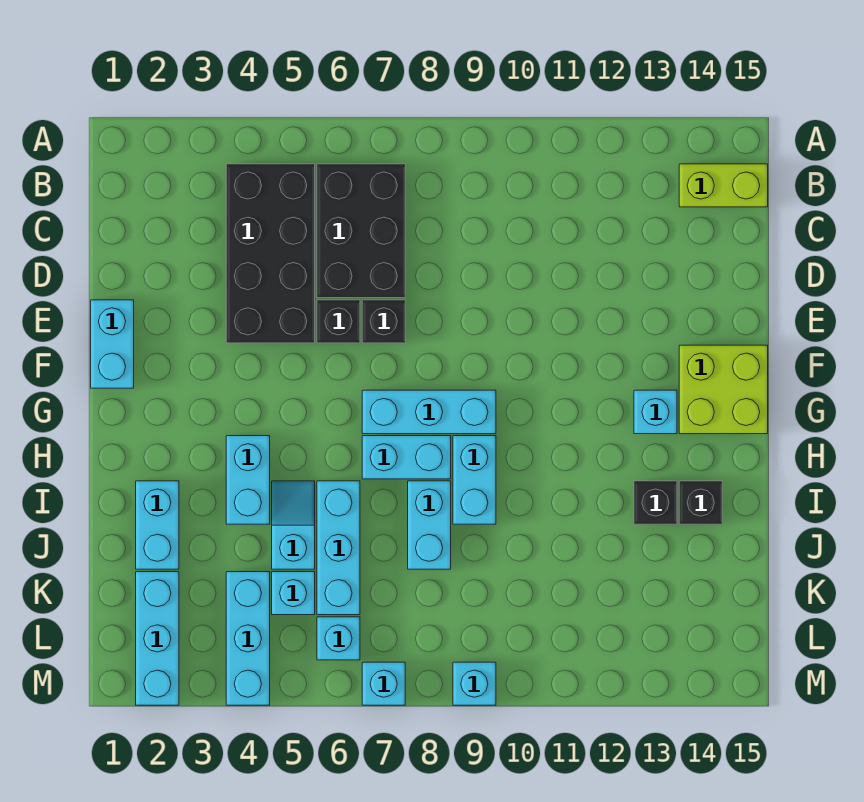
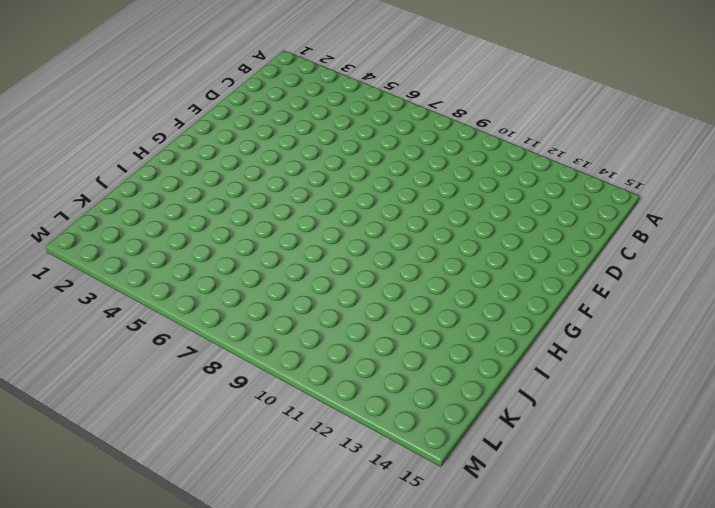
none -> black 2x4 brick [226,164,315,343]
none -> black 2x3 brick [317,164,405,298]
none -> lime 1x2 brick [679,164,768,207]

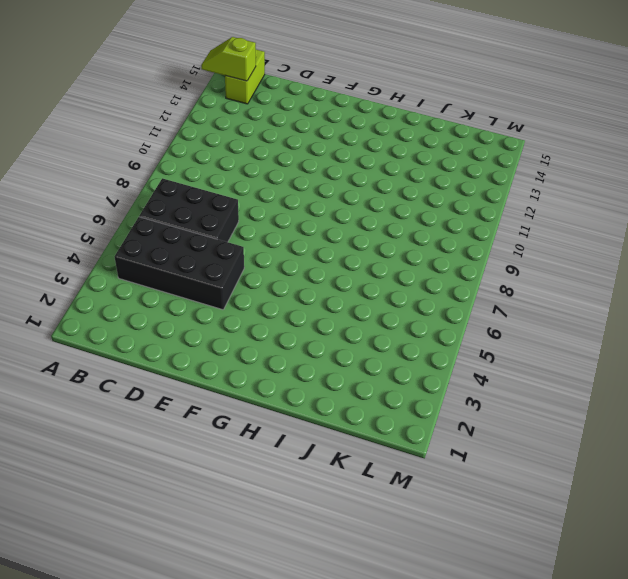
lime 1x2 slope [201,37,256,81] -> none
none -> cyan 1x2 brick [91,300,134,388]
none -> black 1x1 brick [317,300,360,343]
none -> black 1x1 brick [362,300,405,343]

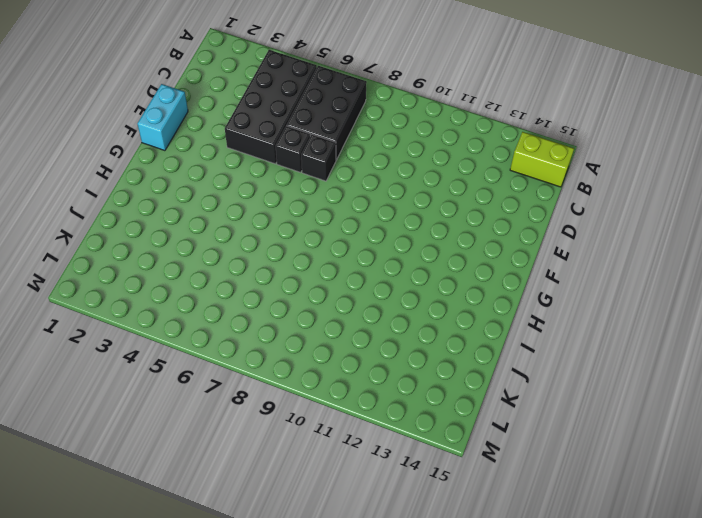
none -> lime 2x2 brick [679,345,768,434]
none -> cyan 1x3 brick [362,390,496,434]
none -> cyan 1x1 brick [634,390,677,434]

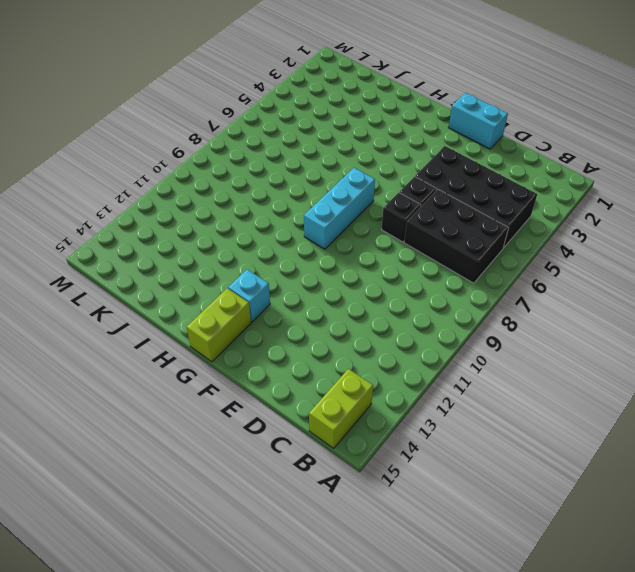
lime 1x2 brick [187,288,251,362] -> lime 2x2 brick [679,345,768,434]
none -> cyan 1x2 brick [226,436,270,524]
none -> cyan 1x2 brick [362,436,451,479]
none -> cyan 1x2 brick [453,436,496,524]

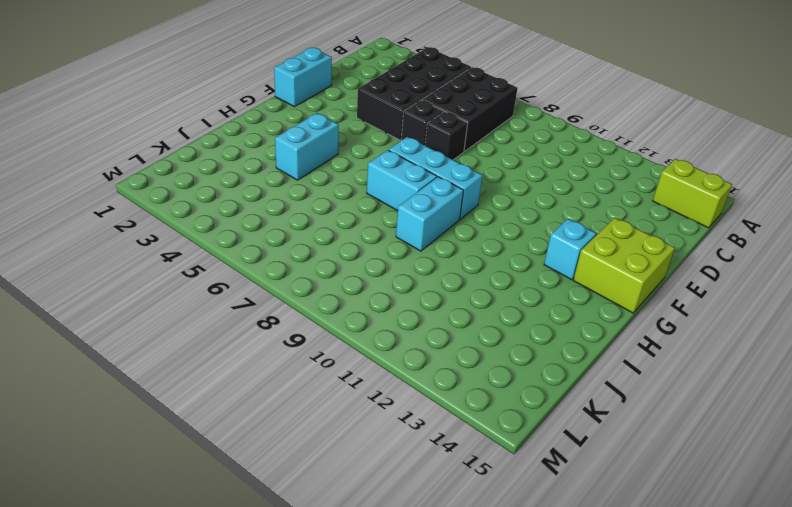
none -> cyan 1x2 brick [136,481,179,569]
none -> cyan 1x2 slope [272,481,315,569]
none -> cyan 1x3 brick [317,481,360,615]

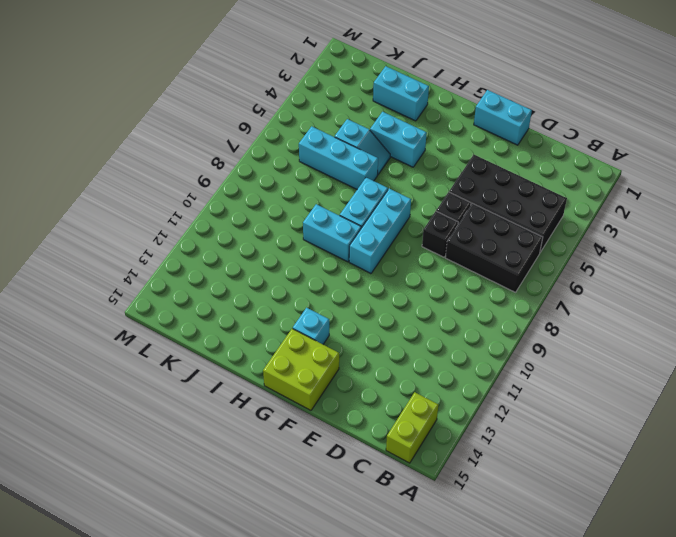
none -> cyan 1x2 brick [408,481,451,569]
none -> black 1x1 brick [634,481,677,524]
none -> black 1x1 brick [679,481,722,524]

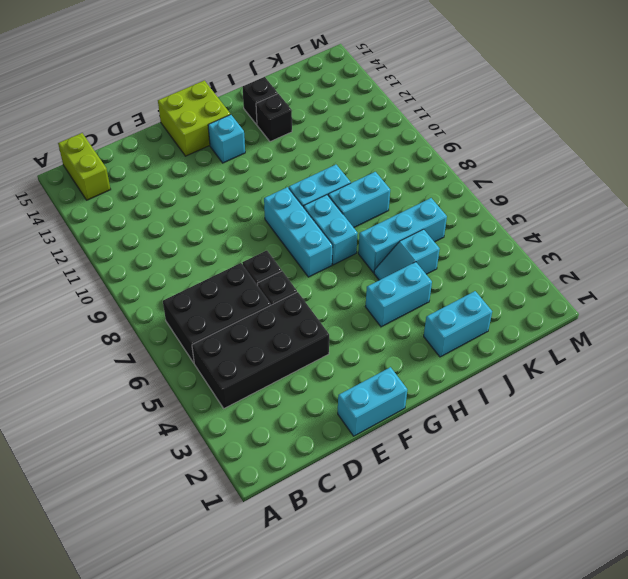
none -> cyan 1x3 brick [136,572,179,705]
none -> cyan 1x3 brick [226,572,270,705]
none -> cyan 1x1 brick [272,572,315,615]

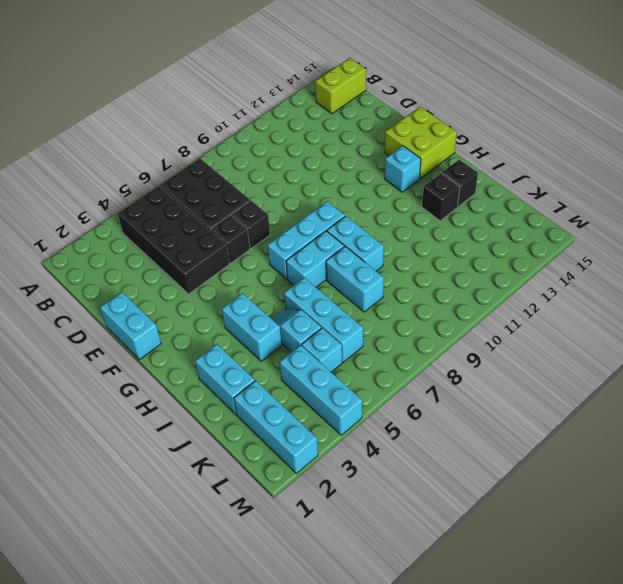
none -> cyan 1x1 brick [317,617,360,660]
none -> cyan 1x1 brick [362,662,405,705]
none -> cyan 1x1 brick [453,662,496,705]

